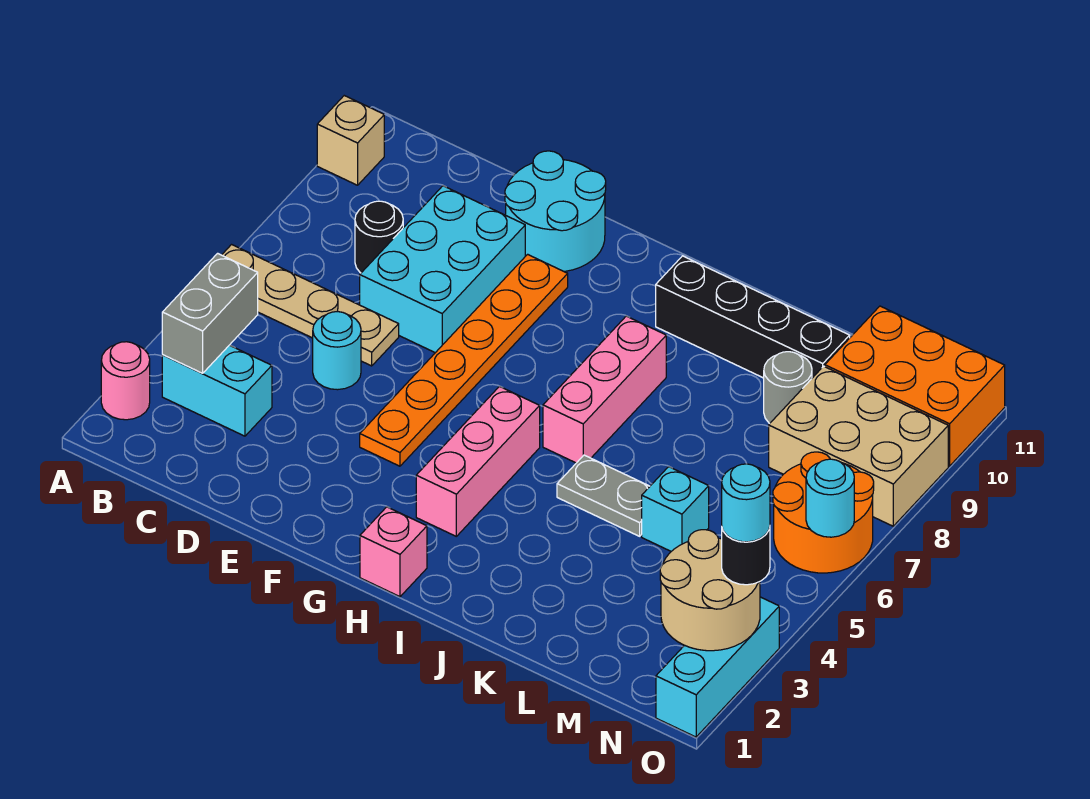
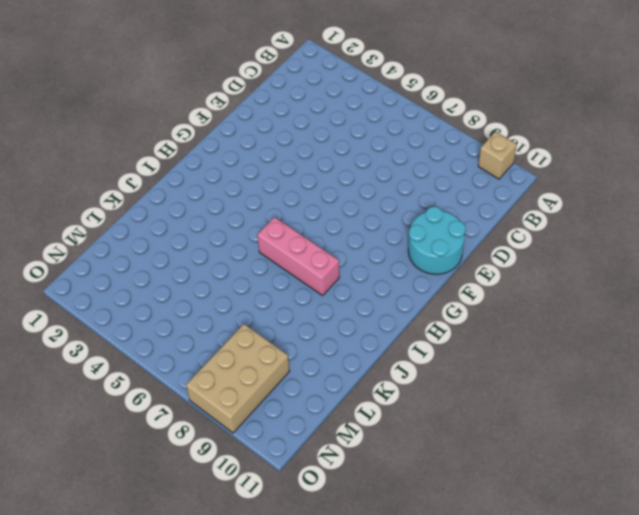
none -> pink 1x1 round brick [101,342,150,420]
none -> tan 1x4 plate [222,245,399,366]
none -> cyan 1x2 brick [162,345,272,436]

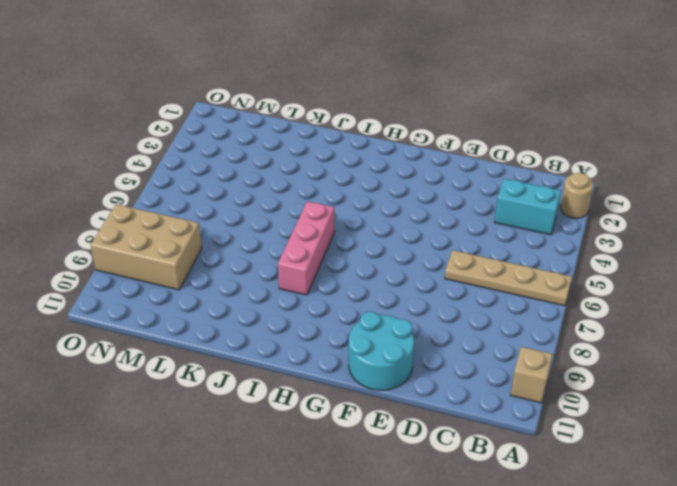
tan 1x1 round brick [561,173,593,218] -> pink 1x1 round brick [101,342,150,420]
none -> black 1x1 round brick [355,201,403,273]
none -> cyan 1x1 round brick [313,312,361,390]
none -> cyan 2x3 brick [360,186,525,353]

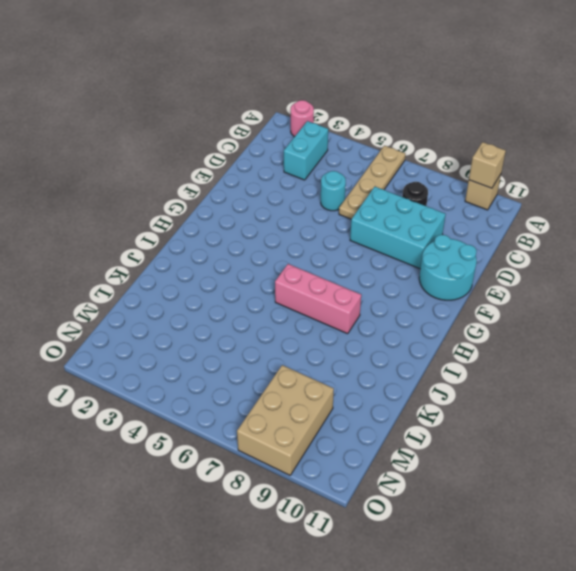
tan 1x1 brick [469,142,506,188] -> none
none -> orange 1x6 plate [360,254,568,466]
none -> pink 1x1 brick [360,507,427,597]
none -> pink 1x3 brick [416,386,540,536]

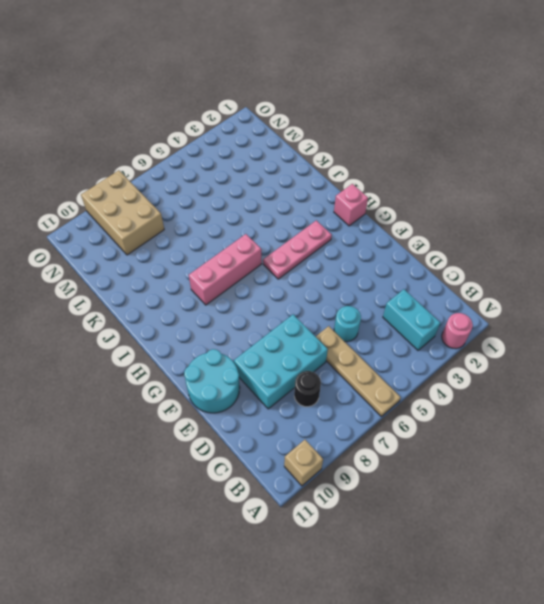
pink 1x3 plate [263,220,332,279] -> pink 1x3 brick [416,386,540,536]
none -> orange 1x6 plate [360,254,568,466]
none -> black 1x4 brick [656,256,850,378]
none -> grey 1x2 plate [557,455,650,536]

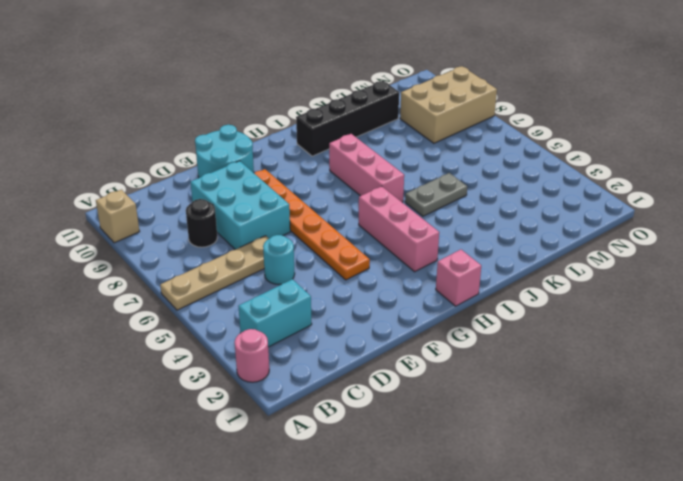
none -> cyan 1x1 brick [642,467,709,551]
none -> grey 1x1 round brick [764,352,812,423]
none -> orange 2x3 brick [825,306,1005,466]

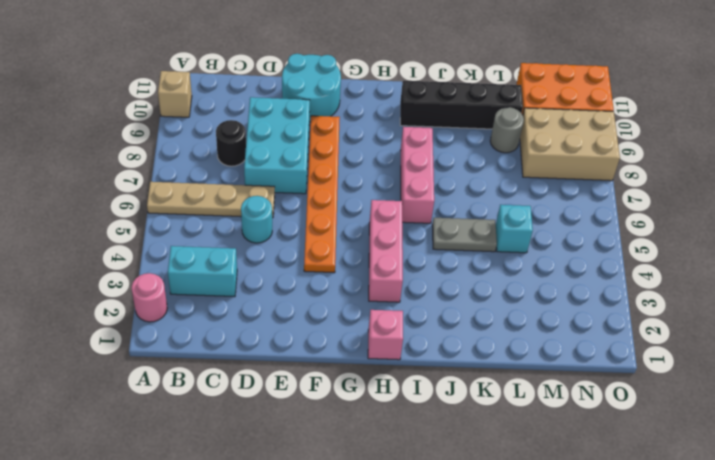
none -> orange 2x2 round brick [773,452,874,573]
none -> cyan 1x3 brick [656,597,779,737]
none -> grey 1x2 brick [162,253,258,373]

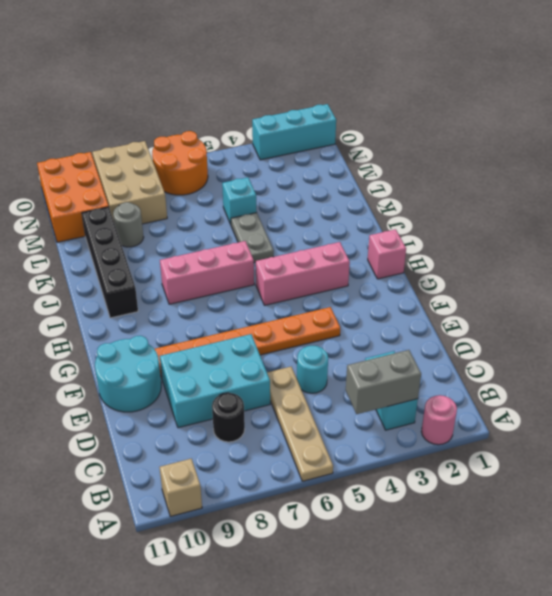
none -> tan 2x2 round brick [660,530,760,651]
none -> cyan 1x1 round brick [806,459,854,537]
none -> black 1x1 round brick [722,527,770,585]

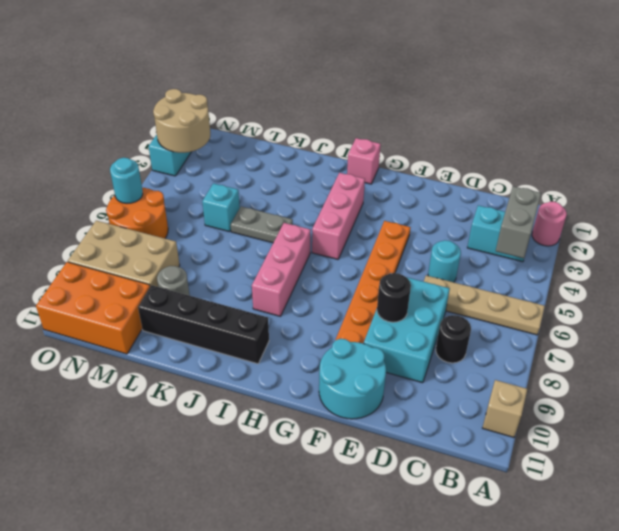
black 1x1 round brick [377,273,411,322] -> black 1x1 round brick moved to [722,527,770,585]
none -> cyan 1x1 round brick [722,464,770,542]

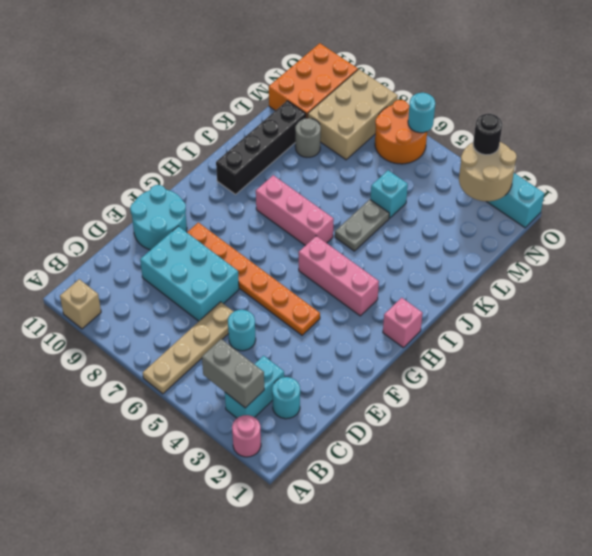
cyan 1x1 round brick [272,377,300,419] -> cyan 1x1 round brick moved to [722,464,770,542]
none -> black 1x1 round brick [355,201,403,273]

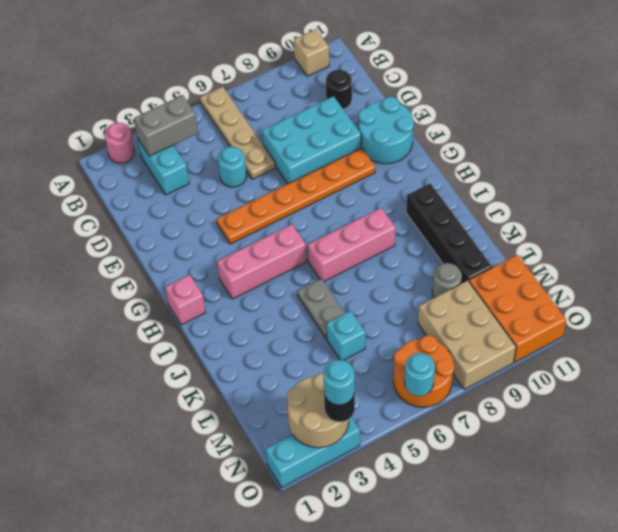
black 1x1 round brick [326,70,352,109] -> black 1x1 round brick moved to [355,201,403,273]

